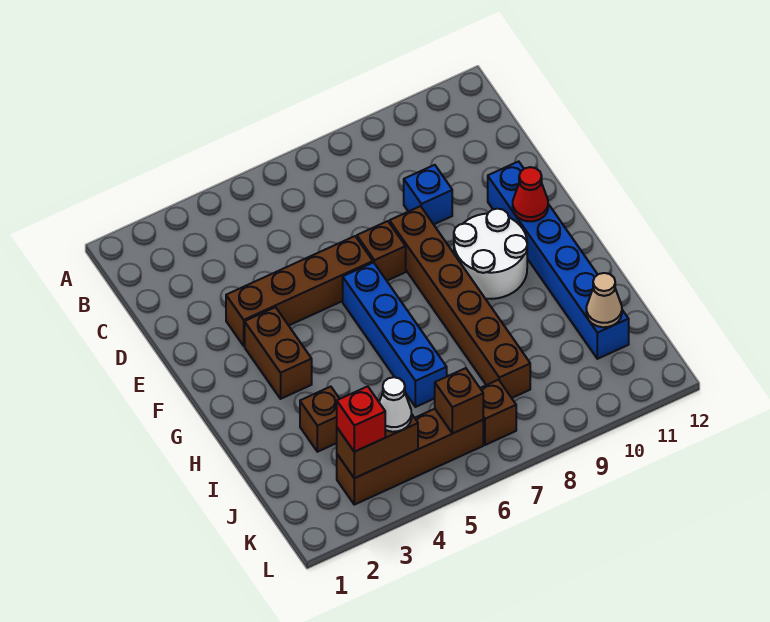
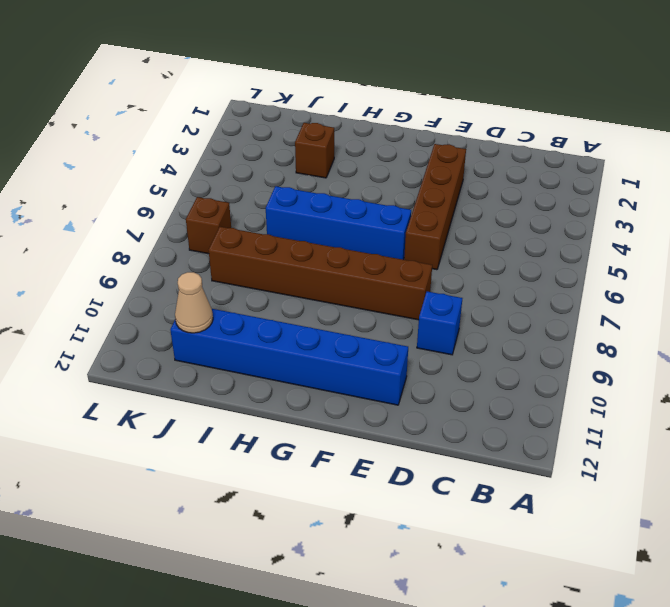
none -> brown 1x1 brick [357,221,406,281]
none -> brown 1x2 brick [245,307,312,399]
none -> white 2x2 round brick [454,209,527,299]

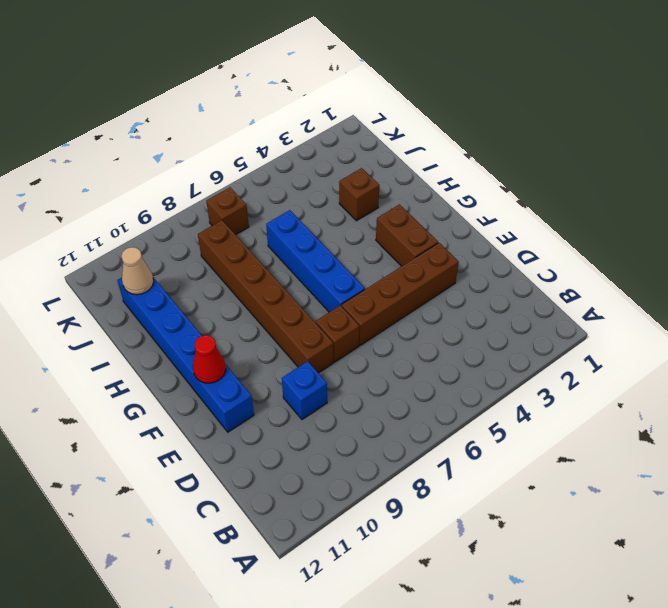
none -> white 2x2 round brick [454,209,527,299]
none -> brown 1x4 brick [337,409,483,505]
none -> brown 1x2 brick [337,415,418,478]

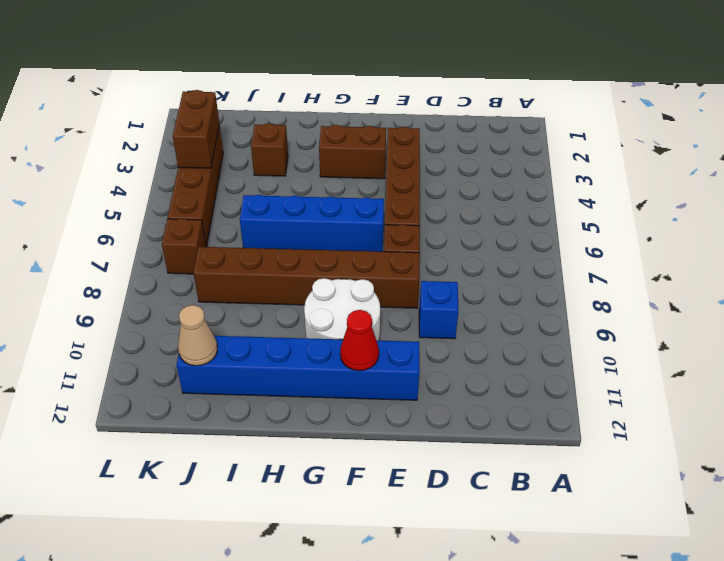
none -> brown 1x1 brick [435,368,483,434]
none -> red 1x1 brick [337,386,385,452]
none -> white 1x1 cone [379,377,412,432]

